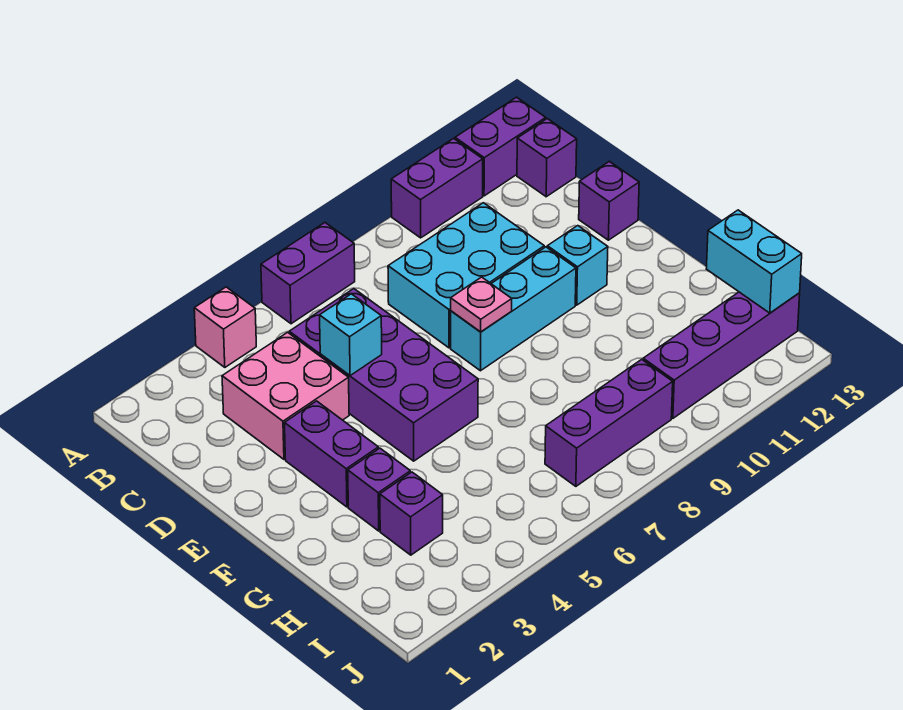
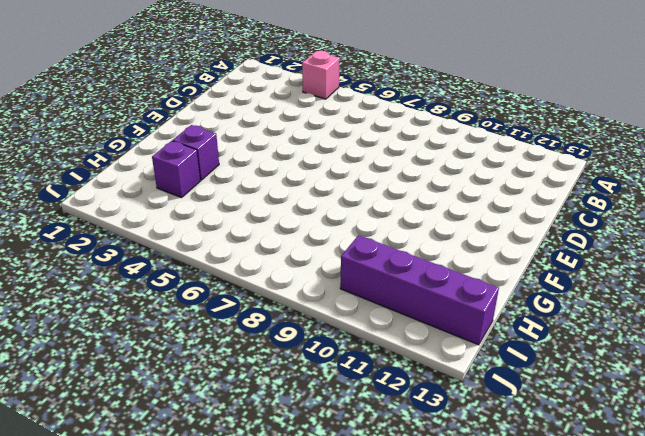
none -> purple 1x2 brick [261,223,355,324]
none -> purple 1x2 brick [391,138,483,238]
none -> purple 1x2 brick [455,97,546,196]

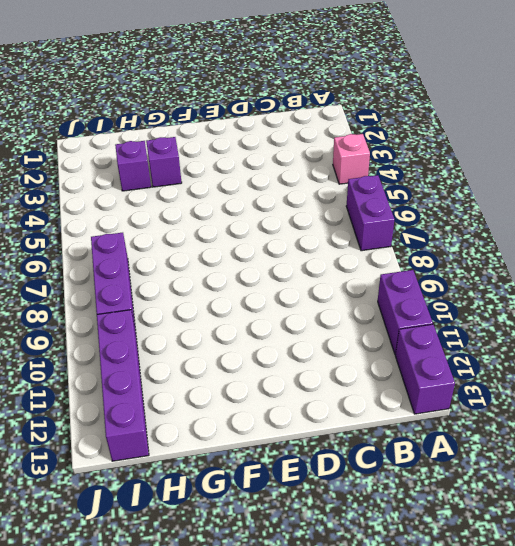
none -> purple 1x1 brick [517,119,577,197]
none -> pink 2x2 brick [222,332,349,459]
none -> purple 2x4 brick [289,289,478,461]

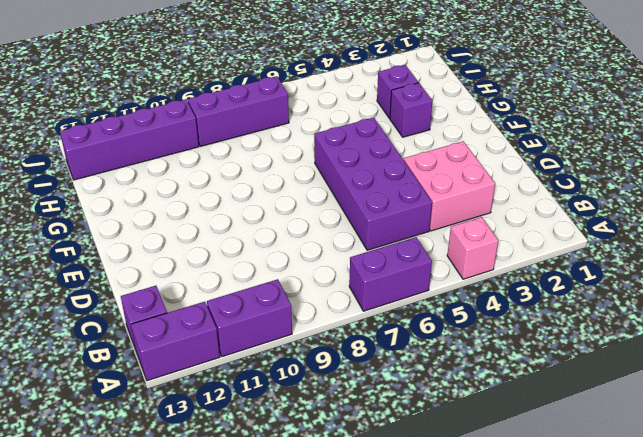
none -> cyan 2x3 brick [388,203,544,348]
none -> purple 1x1 brick [579,161,639,240]
none -> purple 1x2 brick [285,401,378,507]

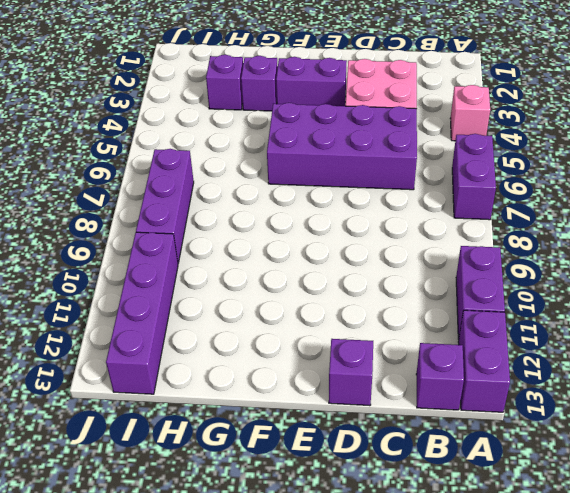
none -> cyan 2x3 brick [388,203,544,348]
none -> cyan 1x3 brick [451,247,576,371]
none -> cyan 1x1 brick [547,226,608,305]

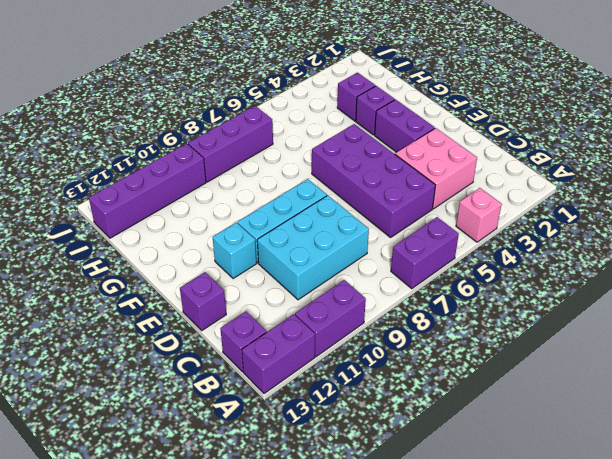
none -> cyan 1x1 brick [320,294,382,376]
none -> pink 1x1 plate [451,277,512,332]
none -> cyan 1x2 brick [706,210,802,313]

